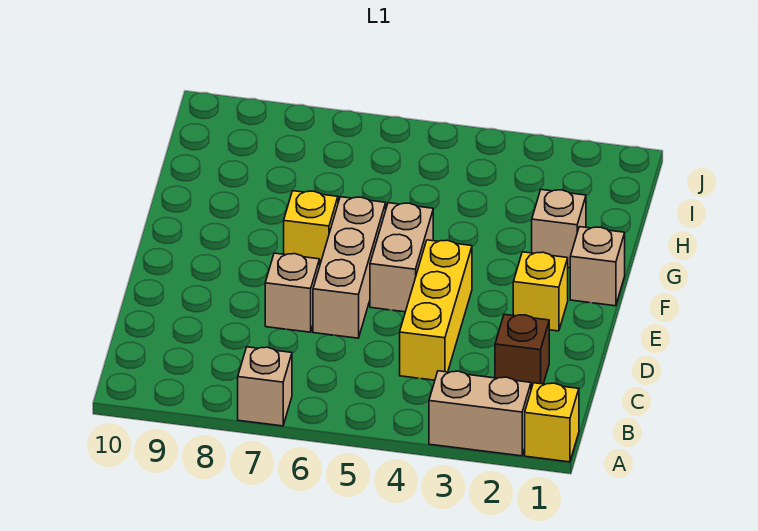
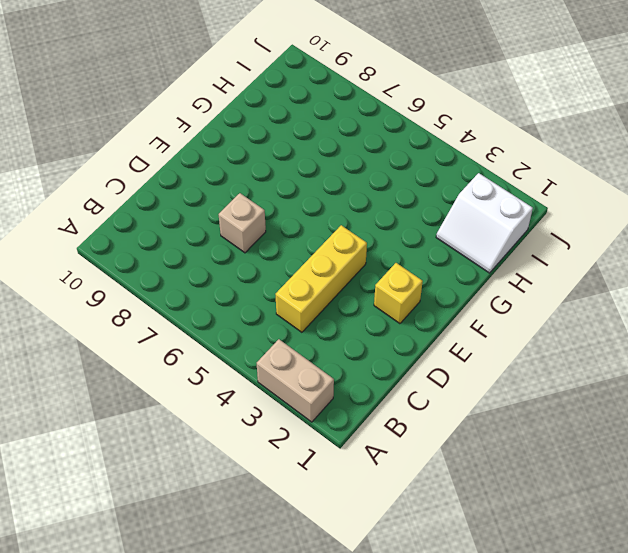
white 2x2 slope [436,173,533,273] -> none
none -> yellow 1x1 brick [525,383,579,462]
none -> tan 1x1 brick [238,347,292,426]
none -> brown 1x1 brick [495,314,549,389]

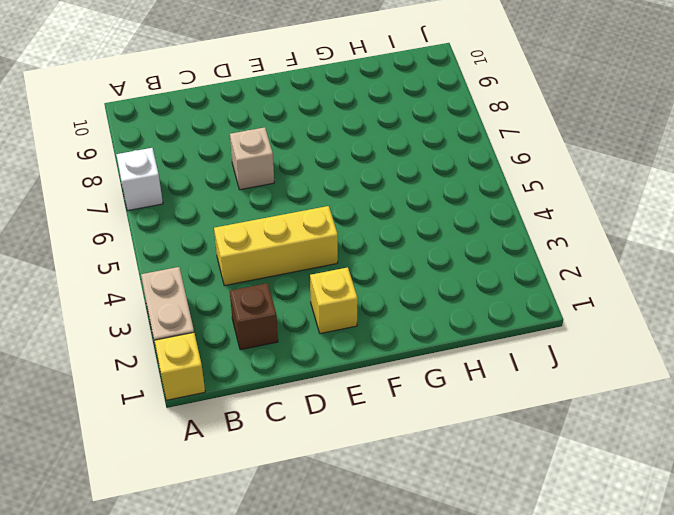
white 1x1 brick [116,148,163,211] -> tan 1x1 brick [238,347,292,426]
none -> tan 1x3 brick [313,197,386,338]
none -> tan 1x2 brick [370,203,433,312]
none -> tan 1x1 brick [570,227,625,306]

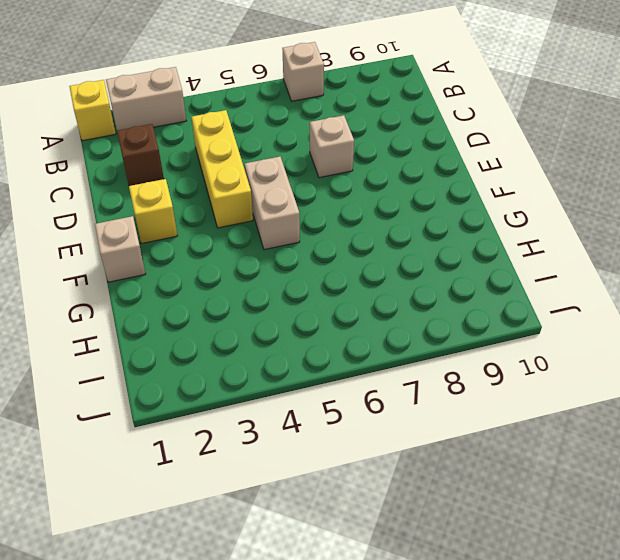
none -> tan 1x3 brick [313,197,386,338]
none -> yellow 1x1 brick [284,191,338,264]
none -> tan 1x1 brick [532,190,586,268]

